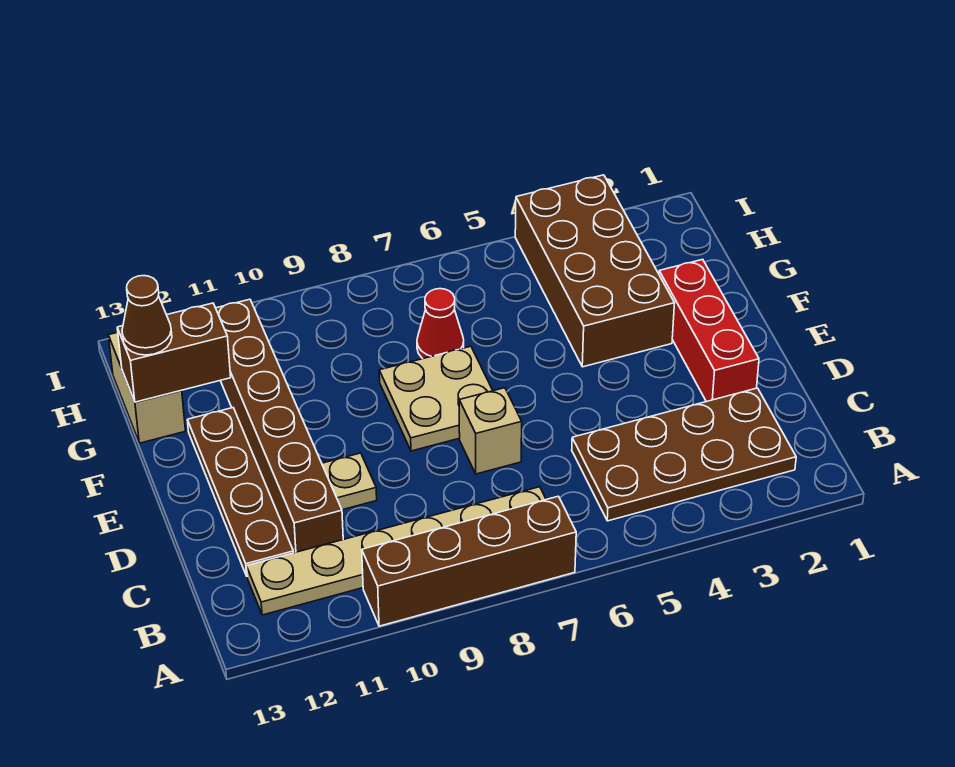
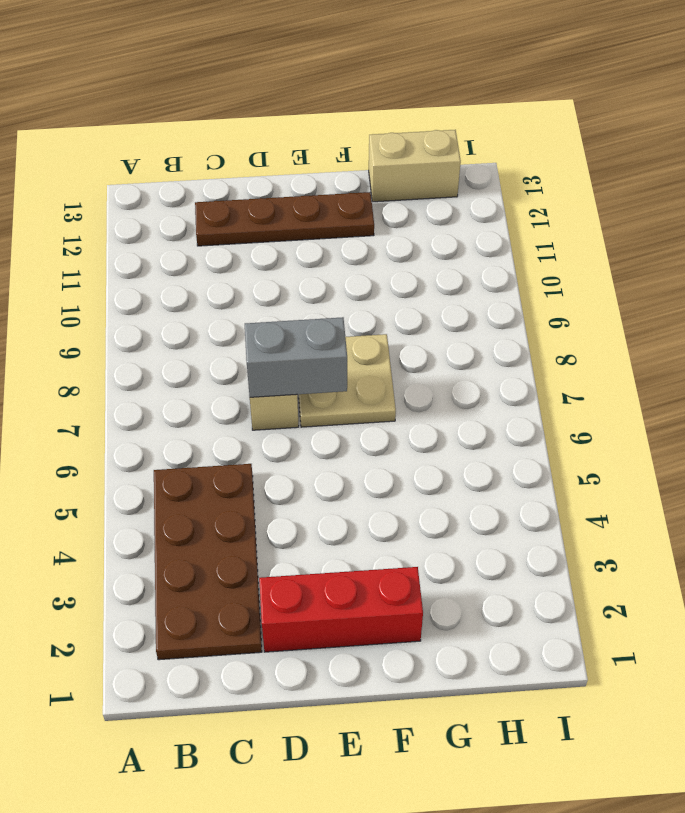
grey 1x2 brick [245,317,347,397] -> none
none -> brown 1x4 brick [362,496,576,626]
none -> tan 1x6 plate [247,487,546,615]
none -> brown 1x6 brick [216,299,343,553]

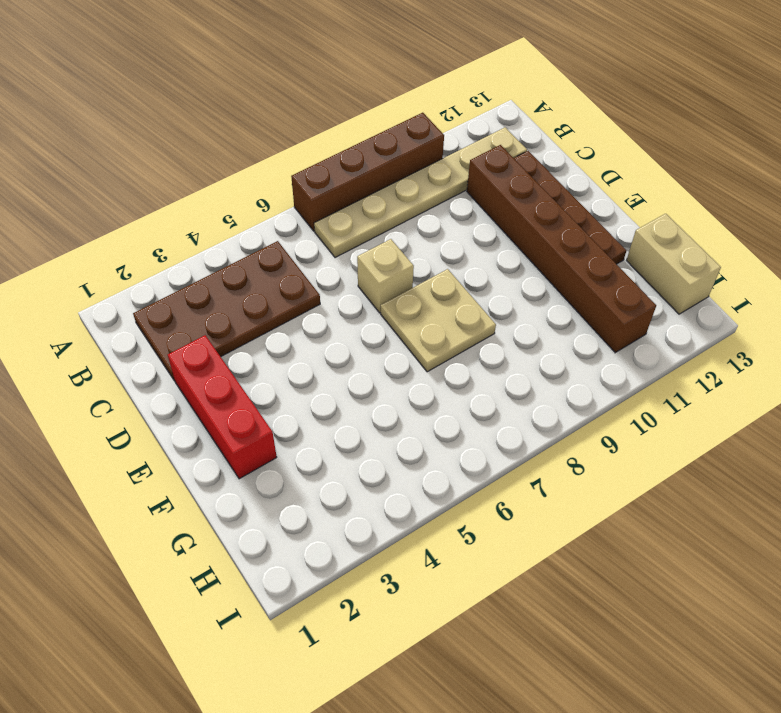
none -> tan 1x1 plate [322,453,377,510]
none -> brown 2x4 brick [515,175,674,367]
none -> red 1x1 cone [417,289,464,359]

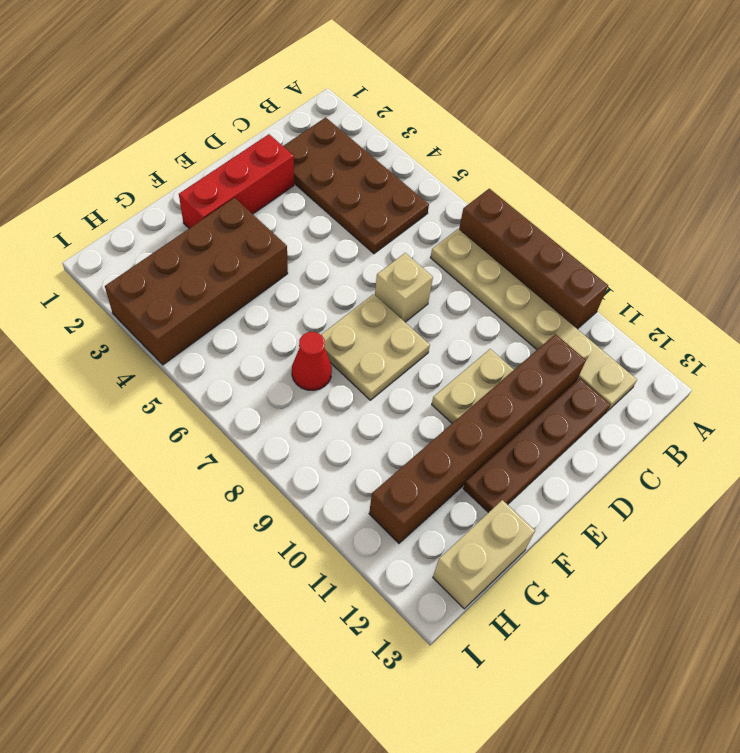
tan 1x2 plate [432,349,514,423] -> tan 1x1 plate [322,453,377,510]
none -> brown 1x2 brick [117,303,231,402]
none -> brown 1x1 cone [122,276,172,355]

